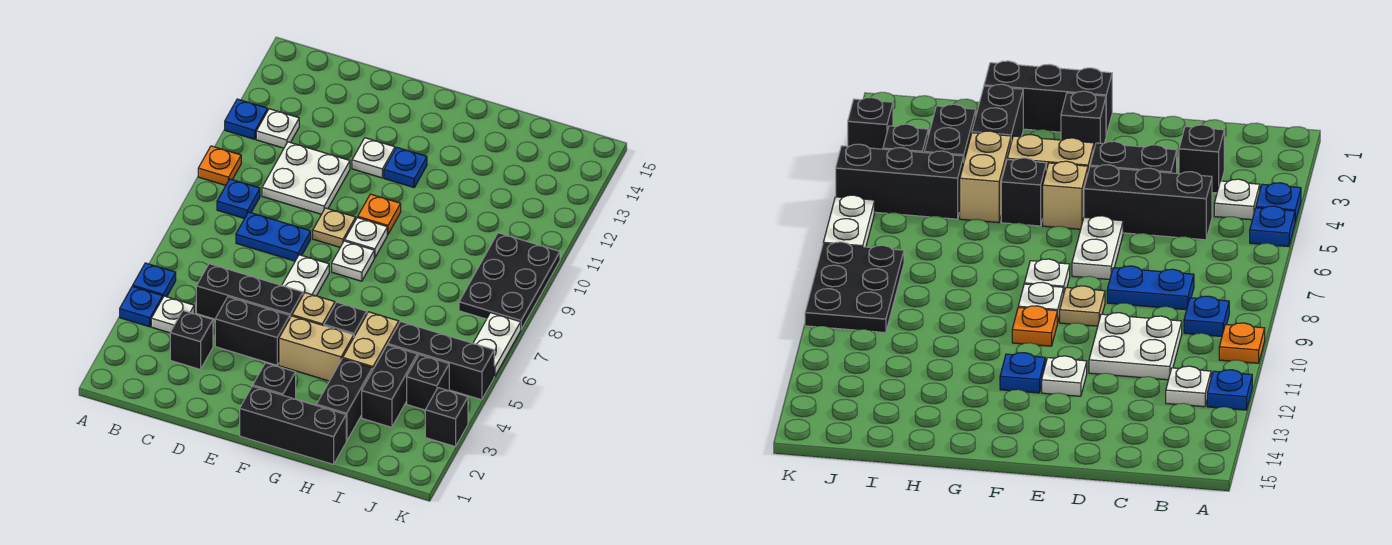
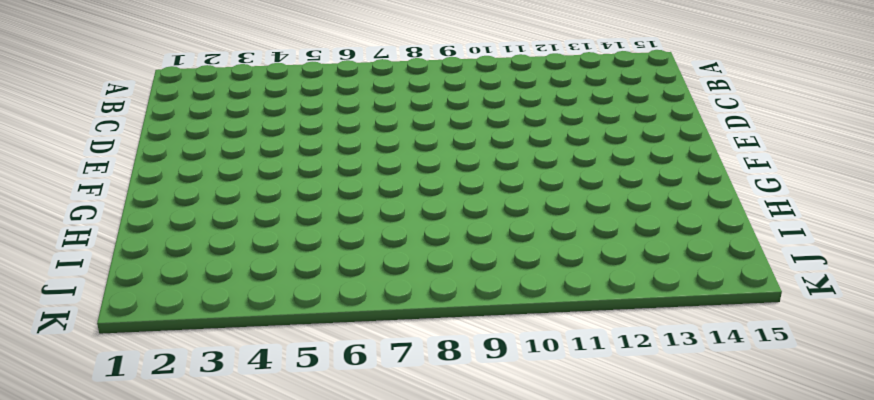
none -> blue 1x1 plate [120,286,162,327]
none -> blue 1x1 plate [133,263,176,298]
none -> orange 1x1 plate [198,146,241,185]
none -> blue 1x1 plate [225,99,267,139]

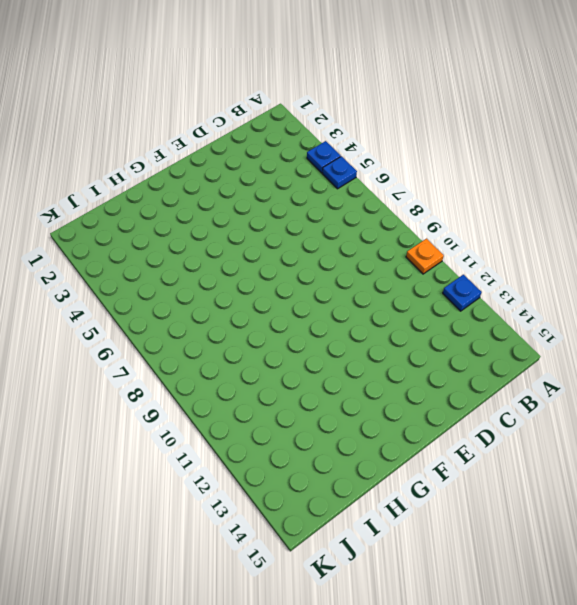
none -> white 1x1 plate [151,296,194,333]
none -> blue 1x1 plate [217,179,260,219]
none -> white 1x1 plate [256,109,299,148]
none -> black 1x1 brick [170,311,213,369]

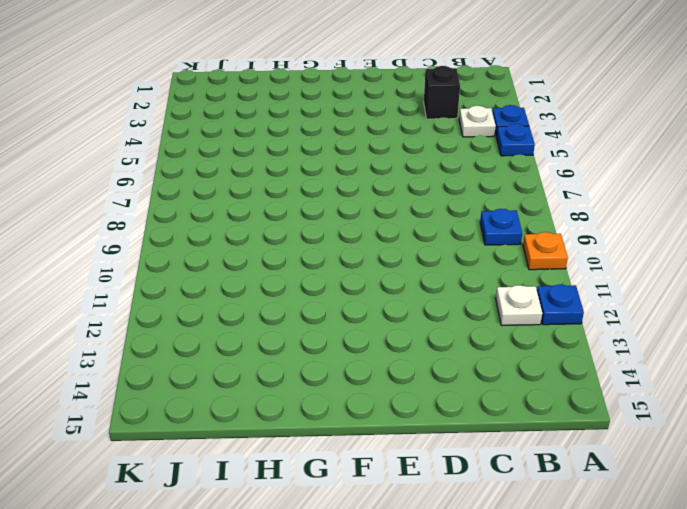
none -> black 1x3 brick [196,264,303,319]
none -> blue 1x2 plate [236,212,311,261]
none -> white 2x2 plate [262,142,350,214]
none -> black 1x2 brick [215,297,290,365]

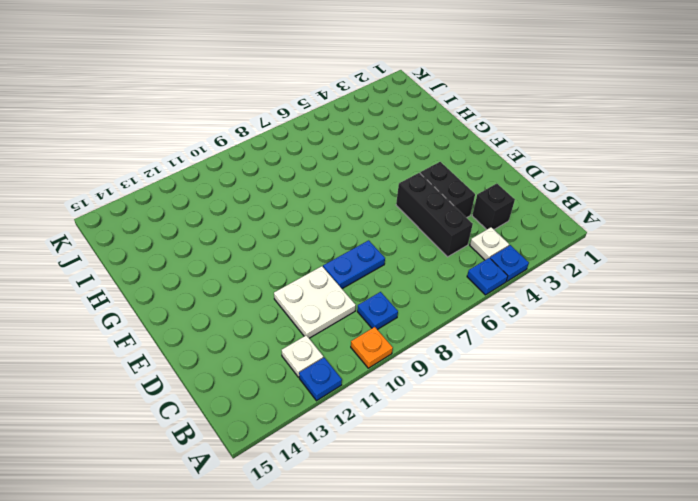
blue 1x2 plate [323,240,385,289] -> blue 1x2 plate turned to [236,212,311,261]
none -> white 1x2 plate [282,255,329,296]
none -> tan 1x1 plate [313,208,356,247]
none -> white 1x1 plate [352,138,395,178]
none -> black 1x3 brick [240,386,346,465]

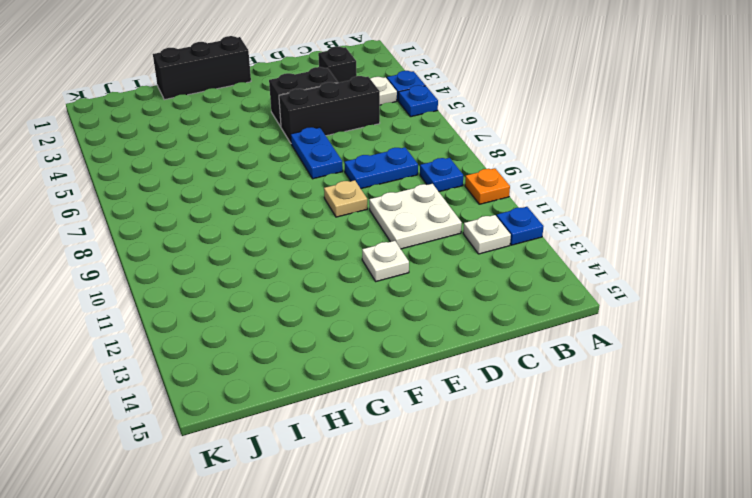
blue 1x2 plate [291,127,343,179] -> white 1x2 plate [282,255,329,296]
none -> black 1x1 brick [253,363,296,399]
none -> tan 1x2 brick [279,316,354,381]
none -> tan 1x1 brick [292,293,335,326]
none -> white 1x1 plate [332,241,374,281]

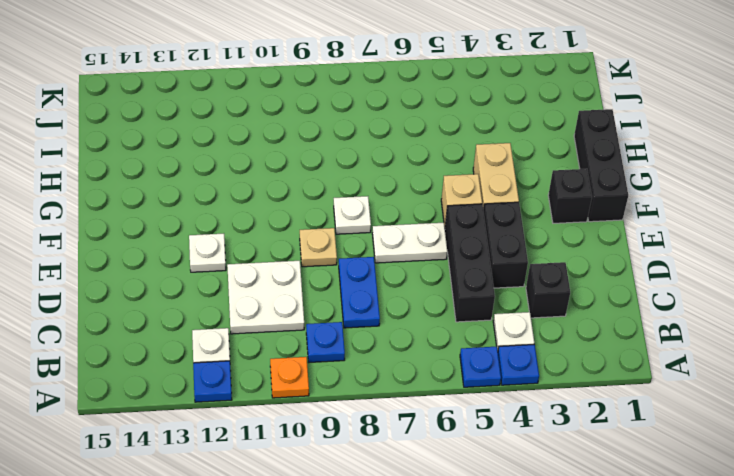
none -> white 1x1 plate [345,217,387,258]
none -> orange 1x1 plate [358,194,401,234]
none -> blue 1x1 plate [384,148,427,188]
none -> black 1x1 brick [324,302,367,336]

